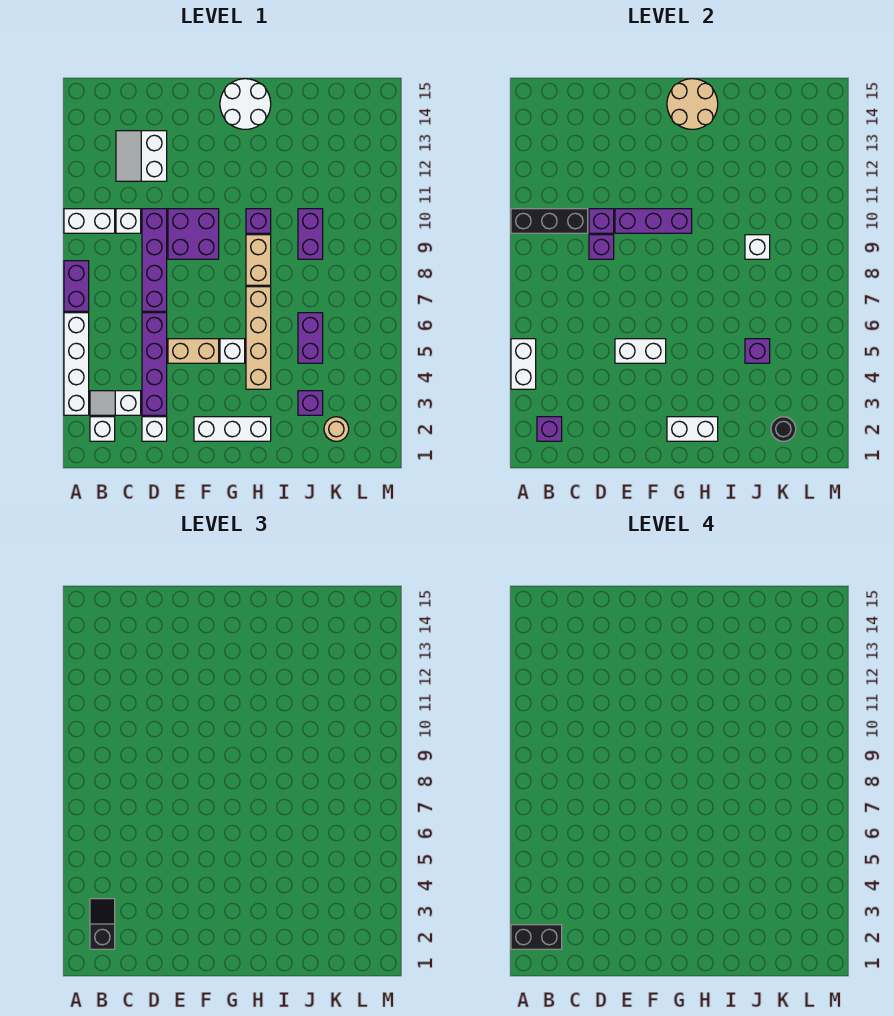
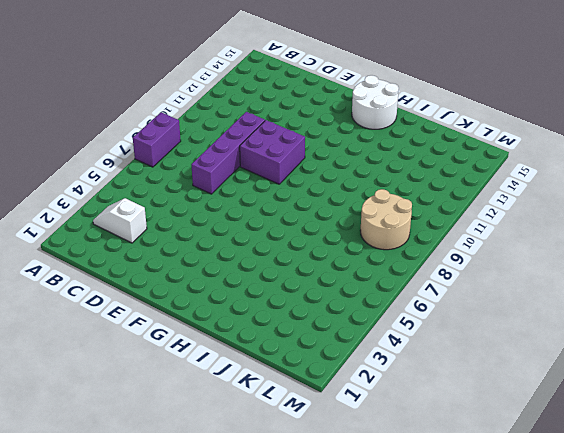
tan 2x2 round brick [360,189,412,250] -> tan 2x2 round brick moved to [667,79,718,129]
none -> white 1x4 brick [64,313,89,415]
none -> white 1x2 brick [64,209,115,233]
none -> white 1x1 brick [90,417,115,441]
none -> white 1x1 brick [116,209,141,233]

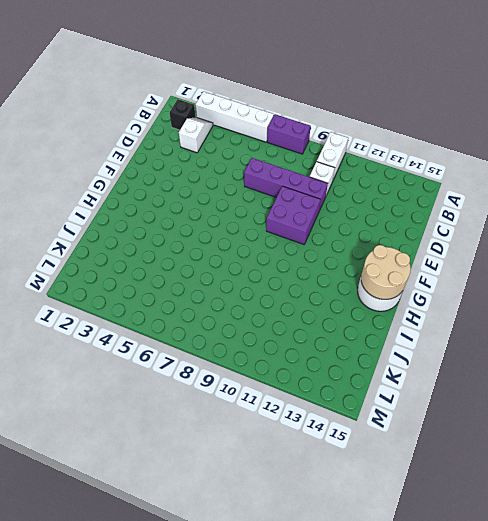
black 1x1 brick [170,99,196,130] -> white 1x1 brick [90,417,115,441]
none -> white 2x2 slope [116,131,167,181]
none -> white 1x1 brick [142,417,167,441]
none -> purple 1x4 brick [142,313,167,415]
none -> tan 1x2 brick [168,339,219,363]

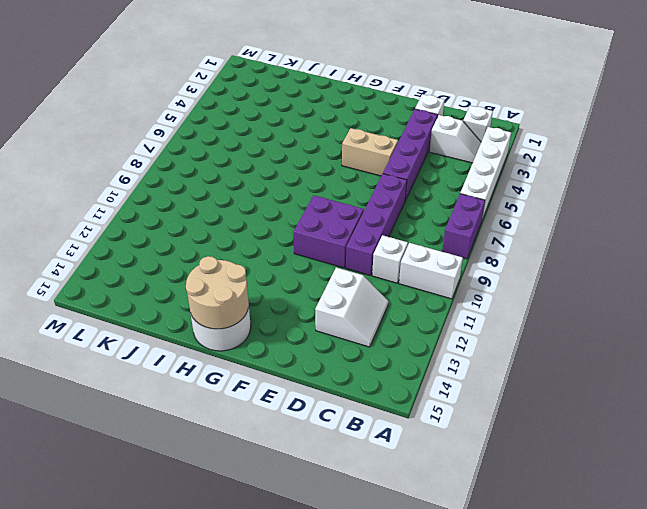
none -> white 1x3 brick [194,417,271,441]
none -> white 1x1 brick [220,339,245,363]
none -> tan 1x4 brick [246,287,271,389]
none -> tan 1x2 brick [246,235,271,285]

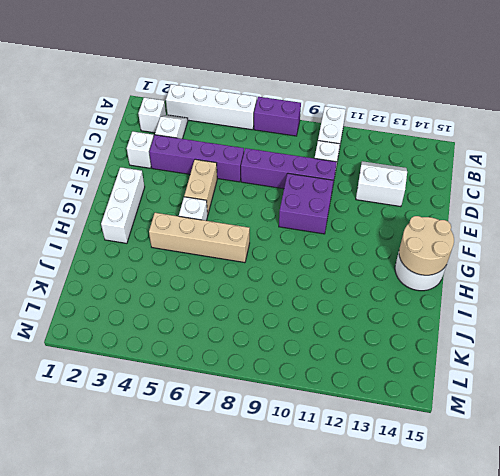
none -> tan 1x2 brick [246,235,271,285]
none -> purple 1x1 brick [246,209,271,233]
none -> purple 1x1 brick [298,391,323,415]
none -> purple 1x2 brick [298,313,323,363]

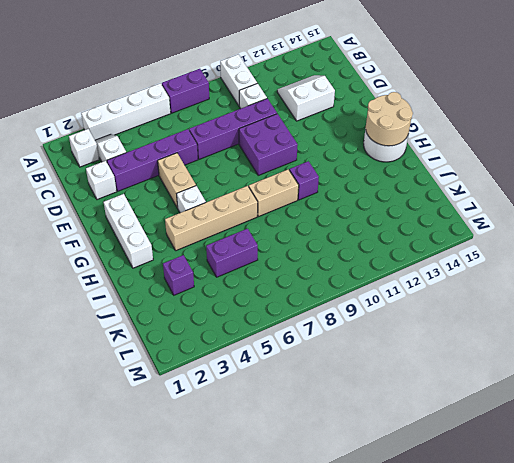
none -> purple 1x2 brick [298,209,323,259]
none -> tan 1x1 round brick [324,417,349,441]
none -> white 1x2 brick [511,339,536,389]
none -> black 1x3 brick [511,209,588,233]

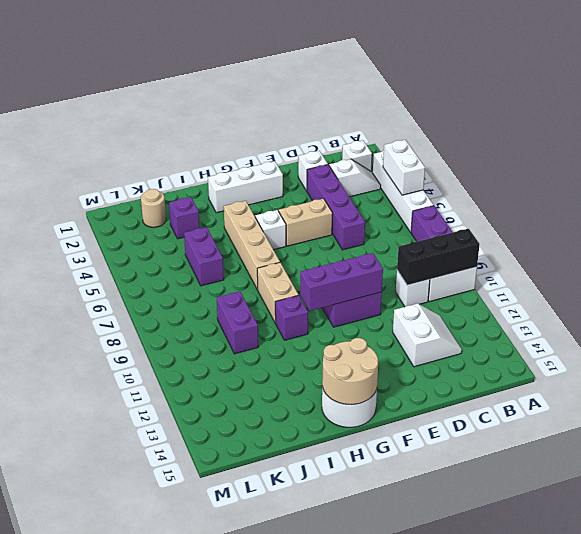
none -> purple 1x4 brick [142,209,167,311]
none -> purple 1x1 brick [537,417,562,441]
none -> purple 1x1 brick [589,235,614,259]
none -> purple 1x1 brick [589,209,614,233]

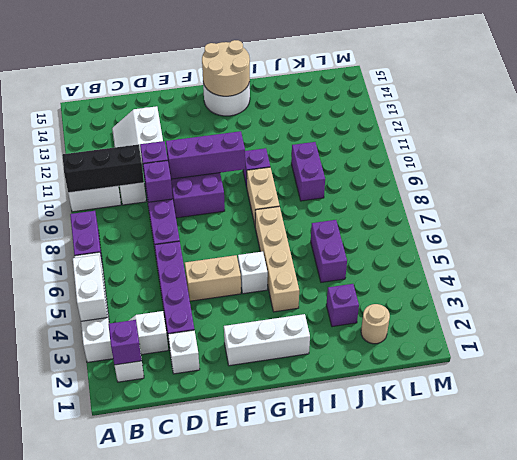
none -> white 1x2 brick [615,339,666,363]
none -> white 1x2 brick [667,417,718,441]
none -> purple 1x1 brick [745,339,770,363]
none -> white 1x1 brick [745,235,770,259]

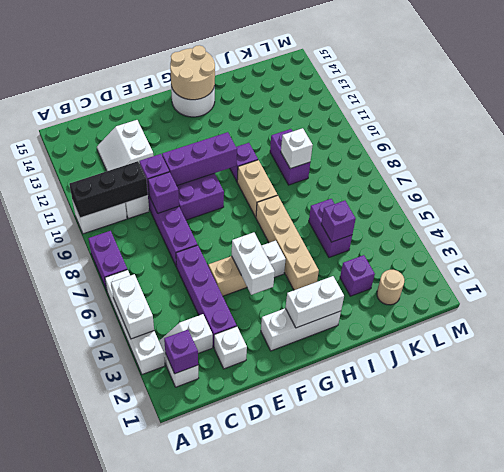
white 1x2 brick [232,232,275,295] -> white 1x2 brick turned to [615,339,666,363]
none -> black 1x1 round brick [771,417,796,441]
none -> black 1x2 slope [90,899,115,949]
none -> black 1x2 brick [511,925,562,949]

